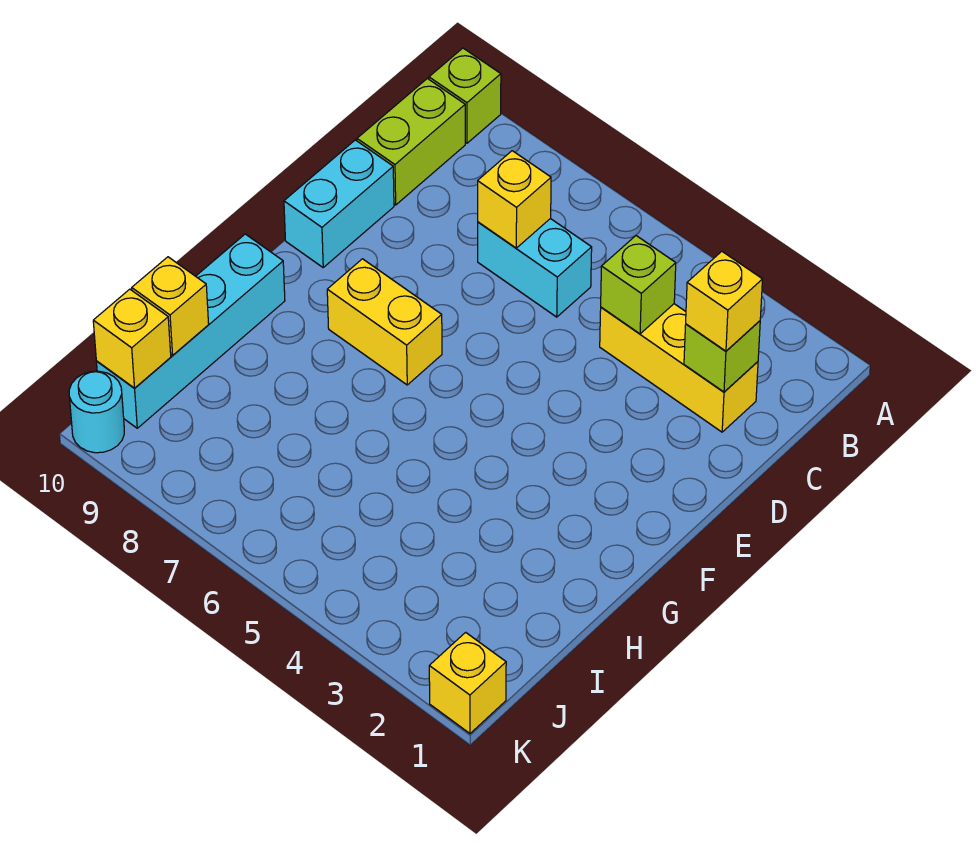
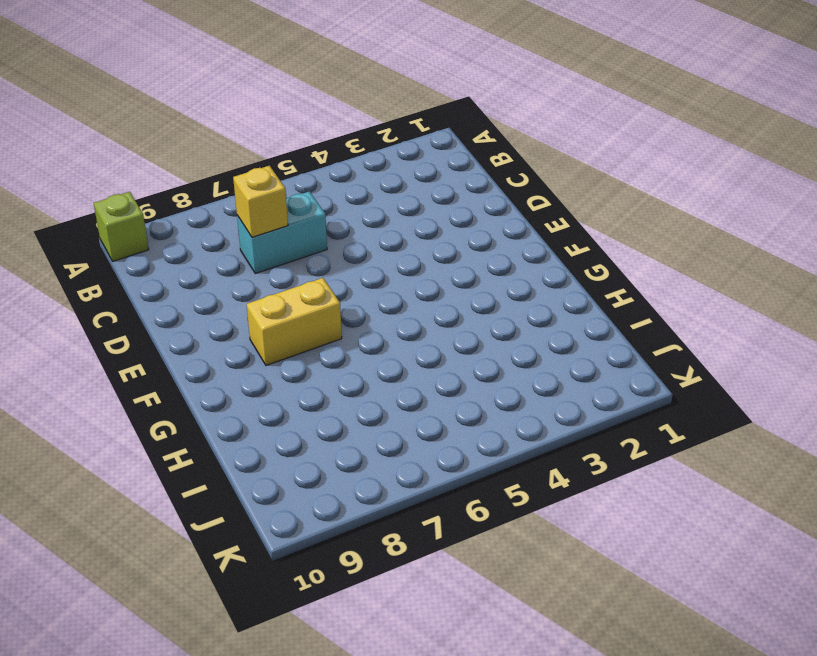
none -> lime 1x2 brick [357,78,465,205]
none -> yellow 1x3 brick [600,304,758,432]
none -> cyan 1x2 brick [284,140,394,267]

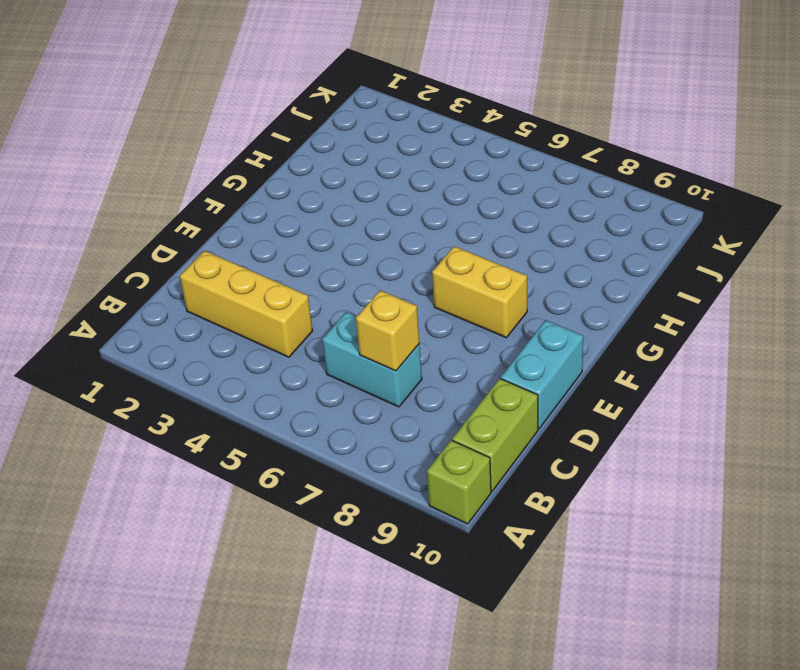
none -> cyan 1x4 brick [96,234,285,428]
none -> yellow 1x1 brick [429,632,506,733]
none -> cyan 1x1 round brick [69,371,124,453]

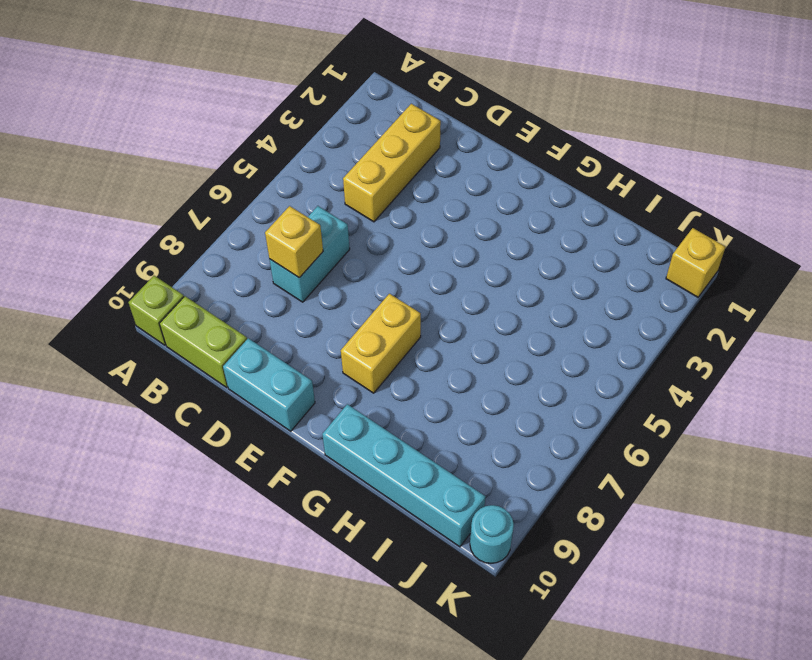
none -> lime 1x1 brick [684,321,760,392]
none -> lime 1x1 brick [601,236,676,334]
none -> yellow 1x1 brick [132,257,209,355]

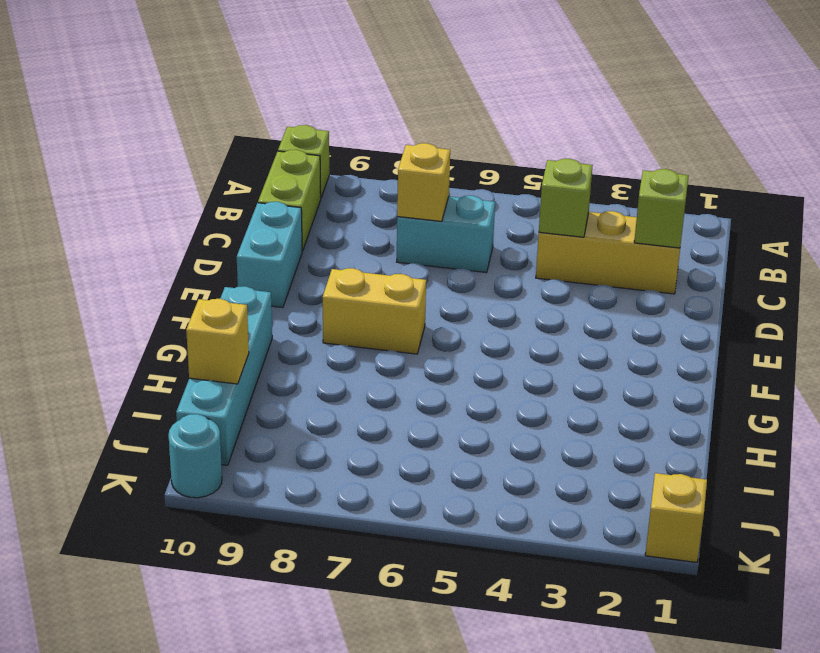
none -> yellow 1x1 brick [93,289,171,388]
none -> yellow 1x1 brick [686,251,763,351]

